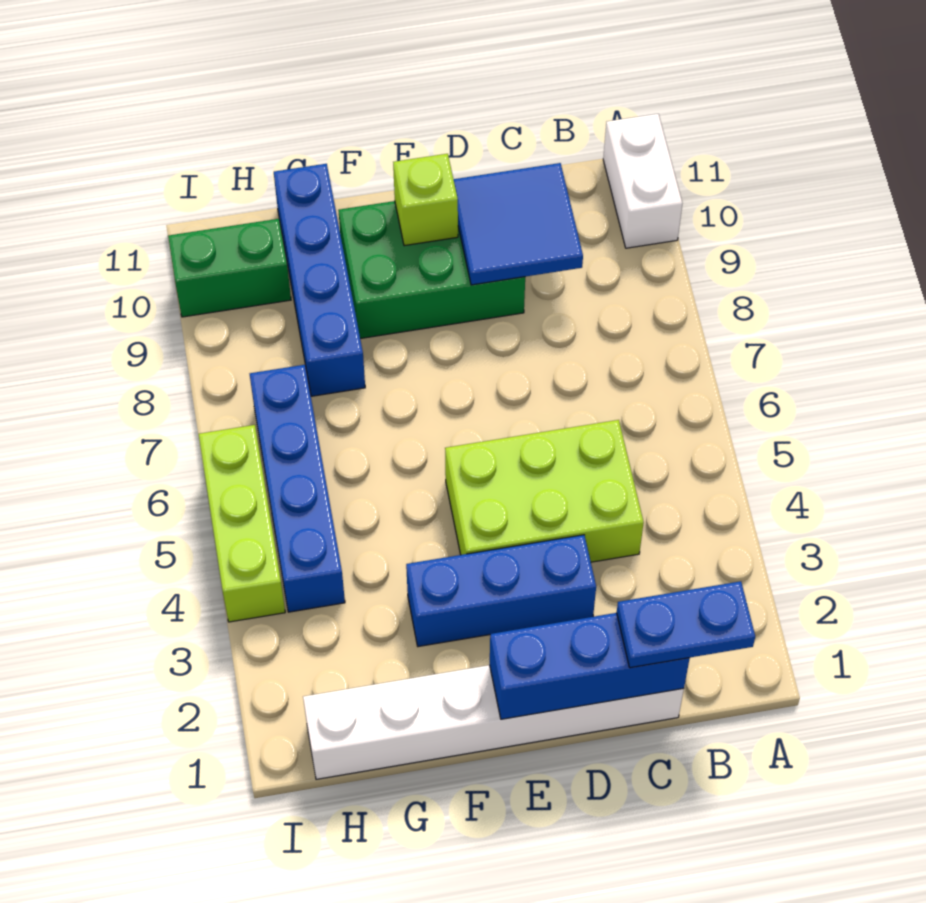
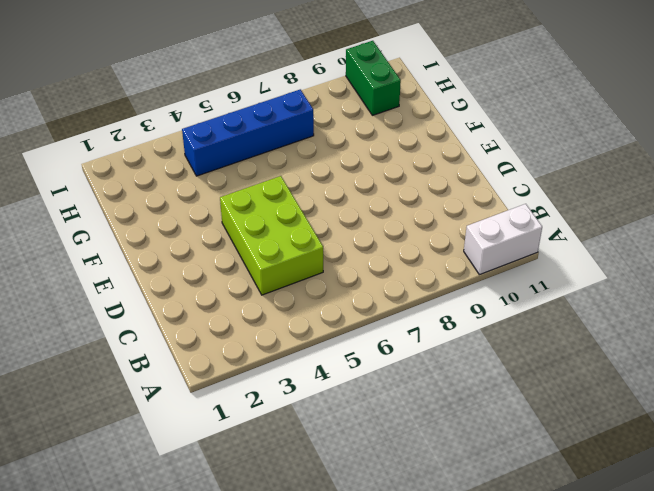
none -> white 1x6 brick [303,665,684,779]
none -> blue 1x3 brick [406,535,596,647]
none -> green 2x3 brick [338,201,525,339]

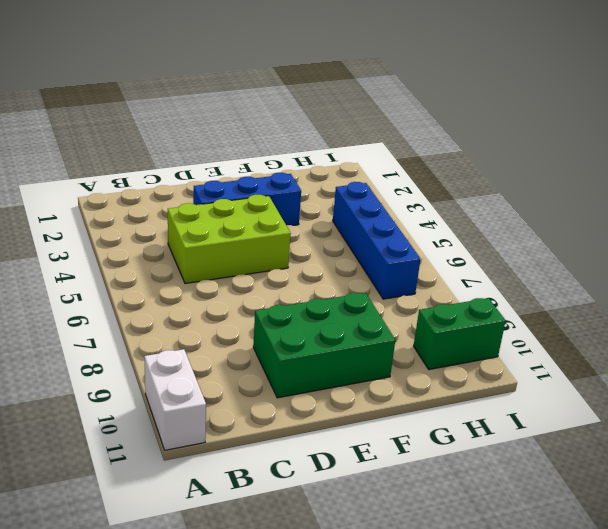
none -> white 1x6 brick [303,665,684,779]
none -> blue 1x4 brick [274,164,365,396]
none -> lime 1x3 brick [199,425,285,622]

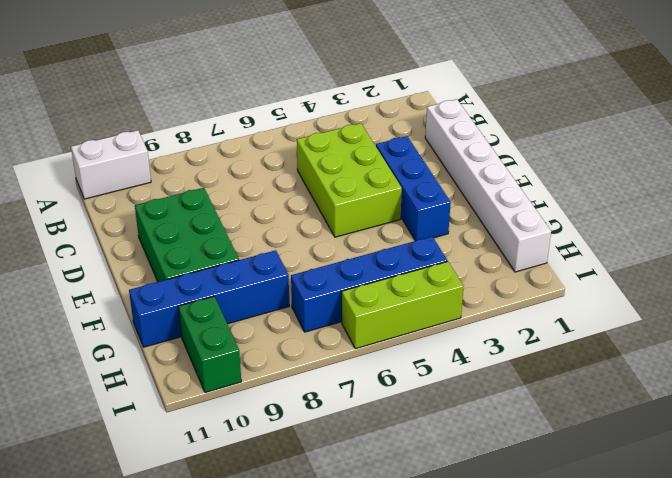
none -> blue 1x3 brick [490,613,690,719]
none -> blue 2x2 tile [454,163,583,285]
none -> lime 1x1 brick [393,154,458,246]

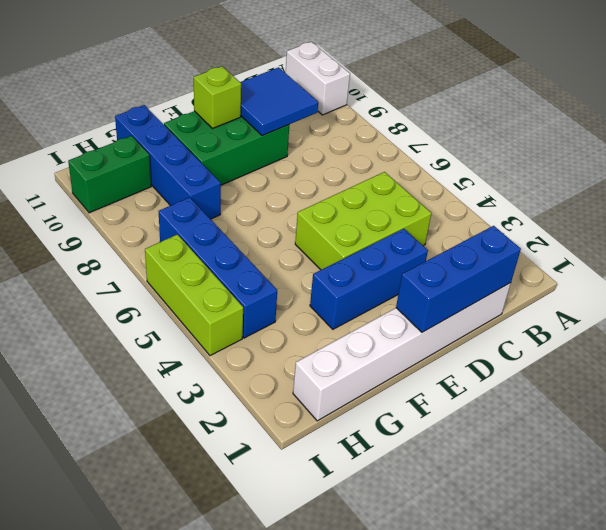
none -> blue 1x2 plate [617,581,755,668]

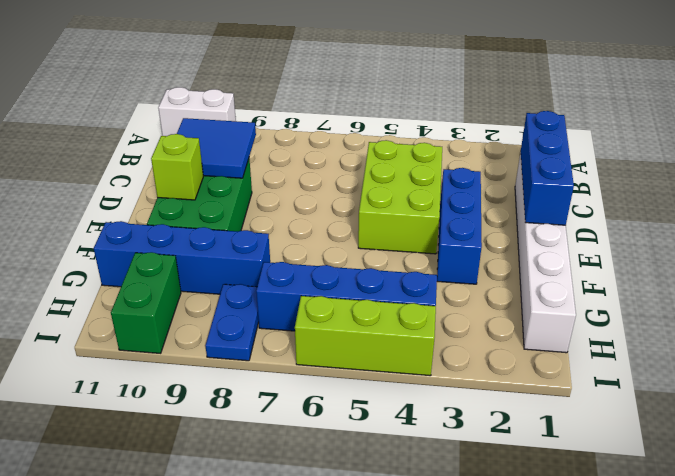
blue 1x2 plate [205,284,259,361] -> blue 1x2 plate moved to [617,581,755,668]

